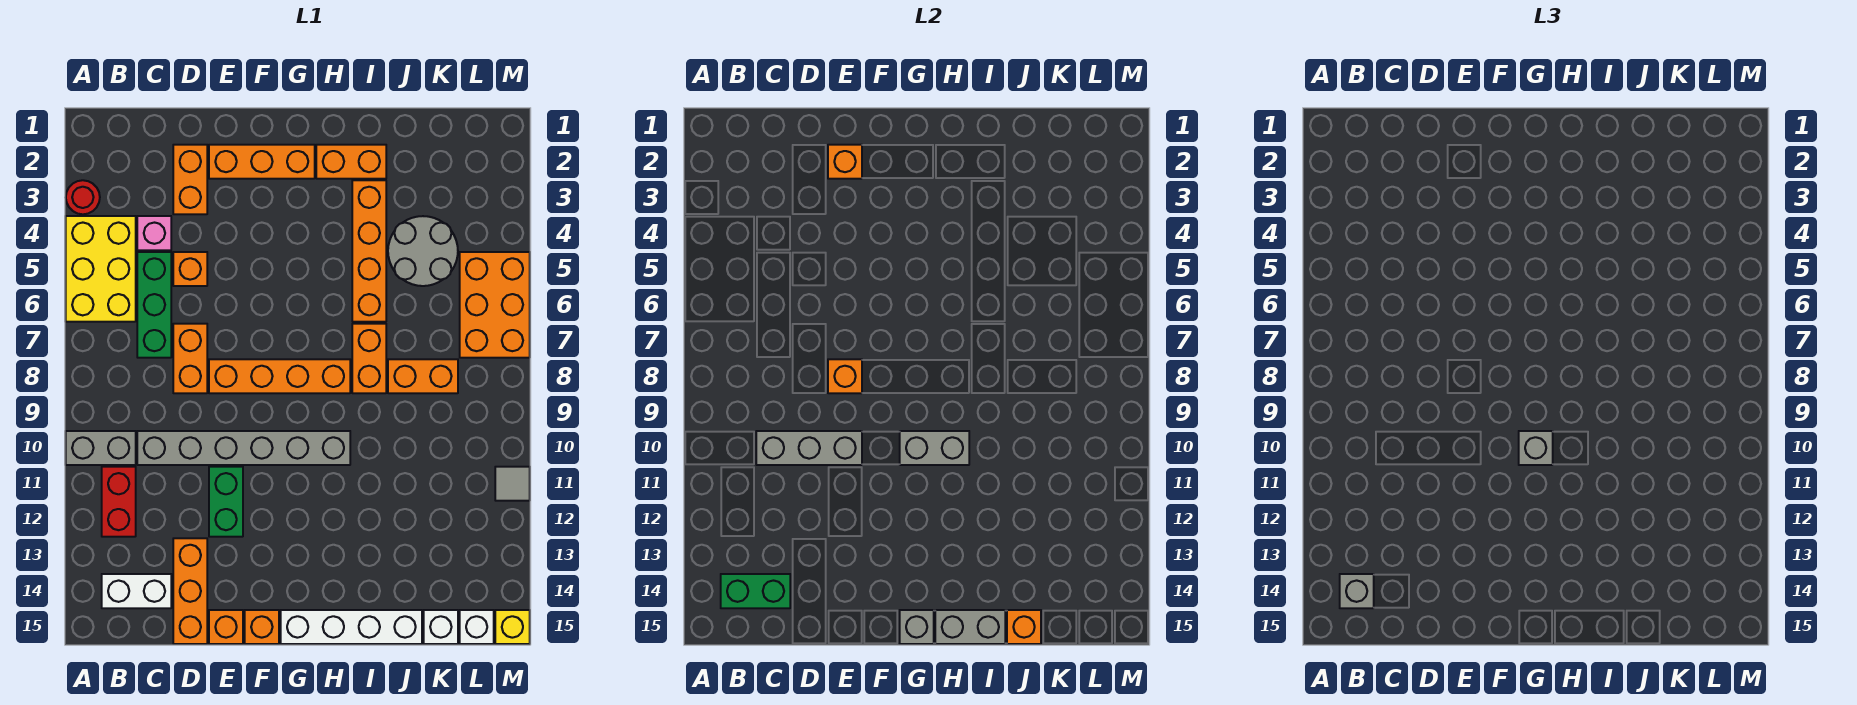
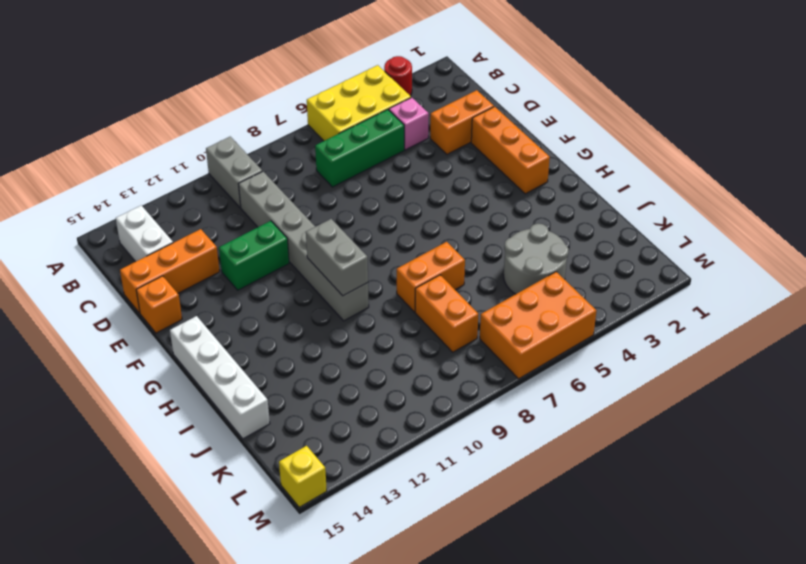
none -> red 1x2 brick [102,467,136,537]
none -> orange 1x1 brick [173,252,207,286]
none -> orange 1x2 brick [173,324,207,393]
none -> orange 1x4 brick [209,359,350,393]

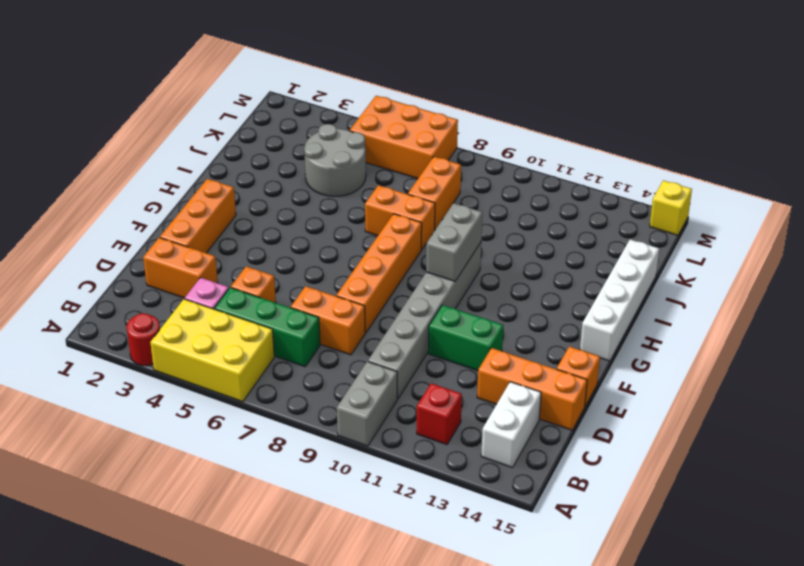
red 1x1 brick [417,383,462,445] -> red 1x2 brick [102,467,136,537]
none -> orange 1x1 brick [245,610,279,644]
none -> orange 1x2 brick [316,145,386,179]
none -> orange 1x4 brick [352,180,386,322]
none -> white 1x1 brick [424,610,458,644]

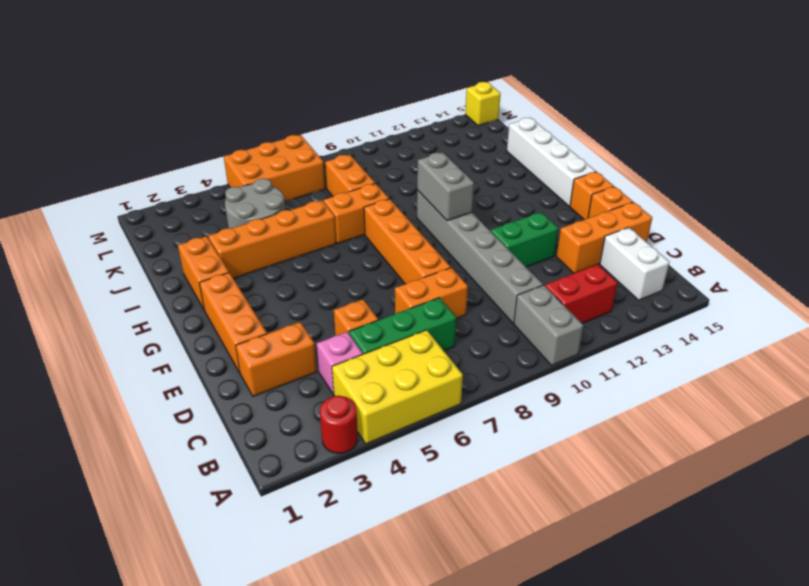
none -> white 1x1 brick [424,610,458,644]
none -> white 1x1 brick [460,610,494,644]
none -> grey 1x1 tile [495,467,530,501]
none -> green 1x2 brick [721,574,790,608]

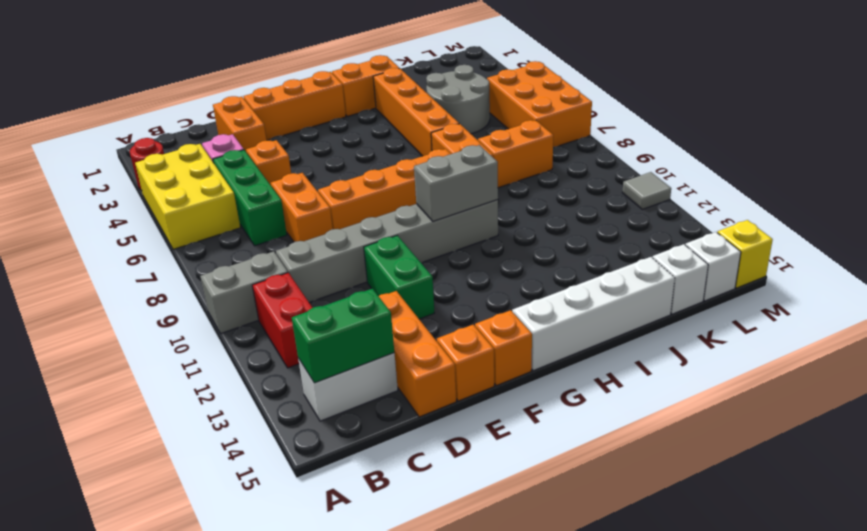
none -> grey 1x3 brick [756,431,862,465]
none -> orange 1x1 brick [828,145,862,179]
none -> orange 1x1 brick [828,359,862,393]
none -> grey 1x1 brick [900,610,934,644]

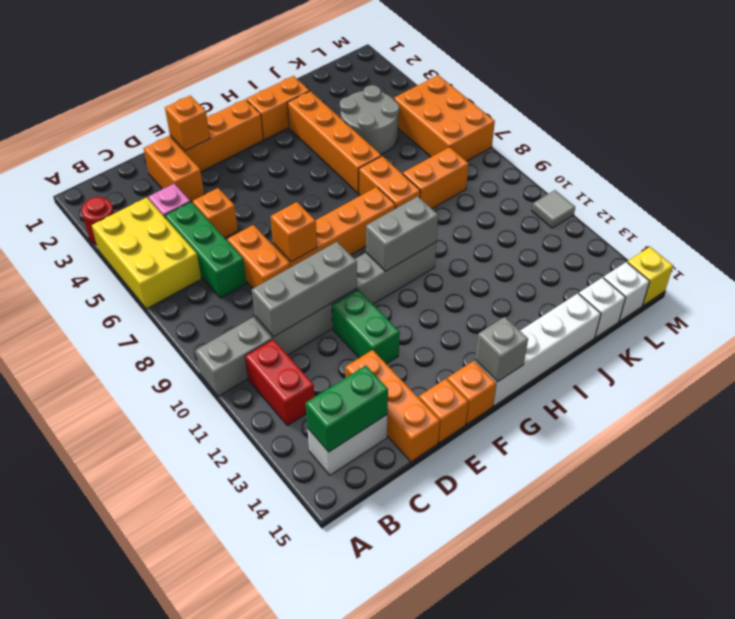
none -> grey 1x2 brick [935,610,1005,644]
none -> orange 1x1 brick [1007,610,1041,644]
none -> grey 1x1 brick [1340,574,1374,608]
none -> grey 1x1 brick [1519,431,1553,465]

